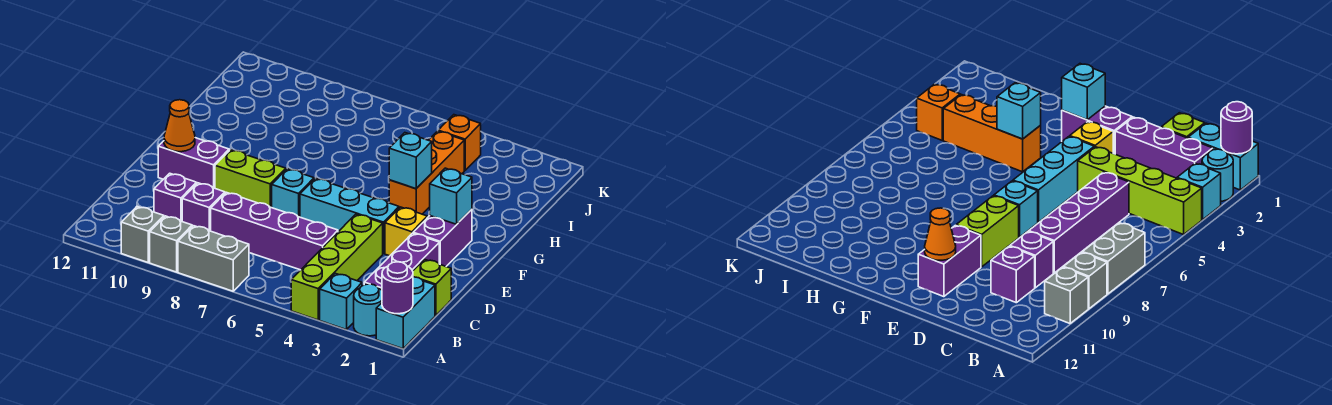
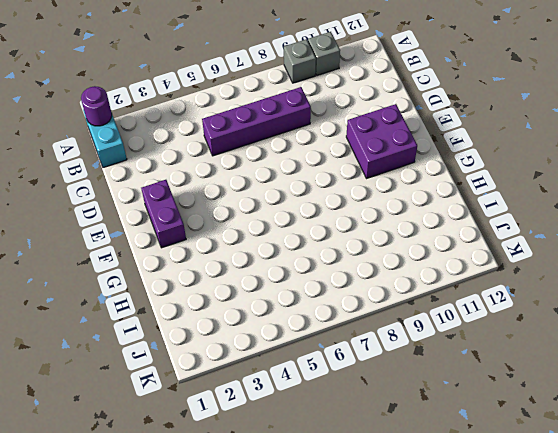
purple 2x2 brick [346,104,417,179] -> purple 1x2 brick [158,138,229,188]
none -> cyan 1x1 round brick [354,284,382,336]
none -> cyan 1x1 brick [320,273,362,330]
none -> lime 1x4 brick [291,214,383,320]

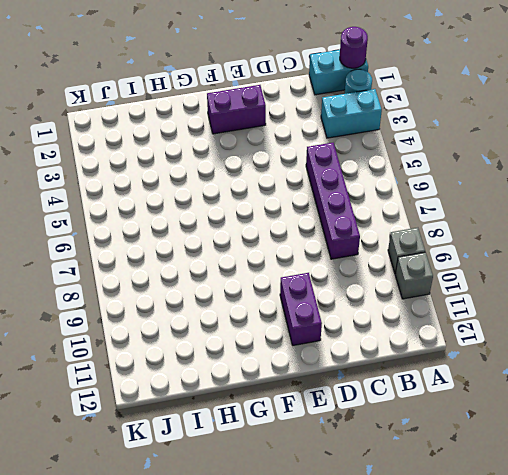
cyan 1x2 brick [321,89,382,138] -> cyan 1x1 brick [320,273,362,330]
none -> lime 1x4 brick [291,214,383,320]
none -> grey 1x2 brick [178,226,249,291]
none -> purple 1x3 brick [364,233,439,290]

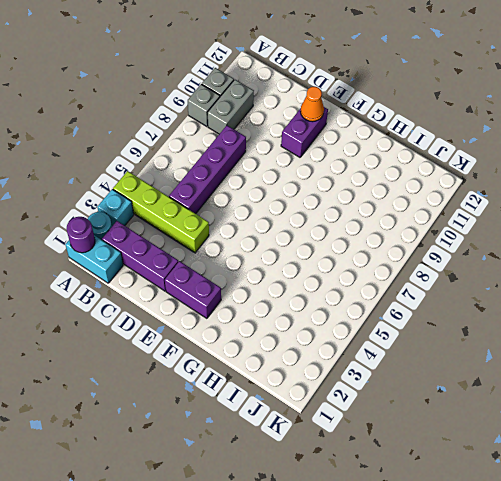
grey 1x2 brick [207,80,254,134] -> grey 1x2 brick moved to [178,226,249,291]
none -> lime 1x1 brick [413,259,451,316]
none -> purple 1x1 brick [182,183,225,231]
none -> purple 1x1 brick [154,173,197,221]

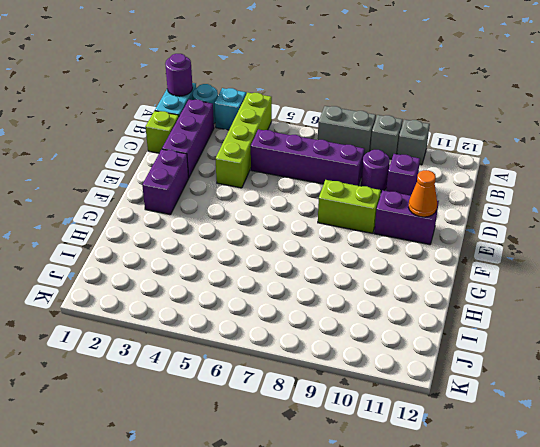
purple 1x1 round brick [361,150,390,192] -> purple 1x1 brick [182,183,225,231]
none -> yellow 1x1 brick [385,207,427,256]
none -> cyan 1x3 brick [300,178,399,254]
none -> cyan 1x1 brick [272,169,314,217]

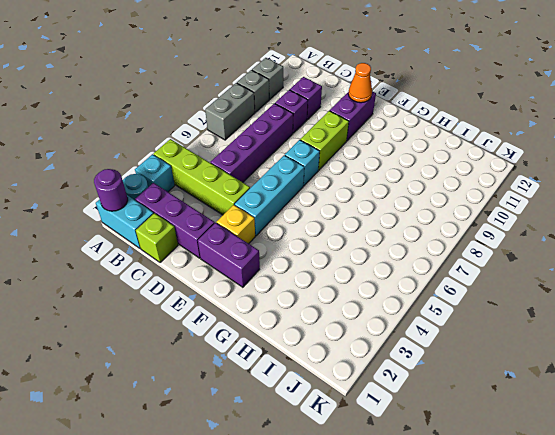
none -> orange 1x3 brick [389,131,464,214]
none -> orange 1x1 brick [438,115,481,171]
none -> cyan 1x1 brick [430,168,472,224]

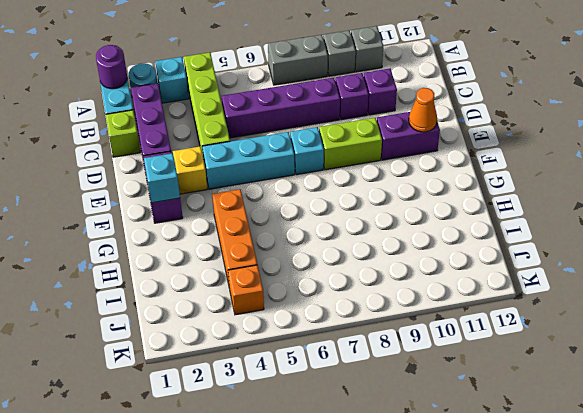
none -> cyan 1x1 brick [389,133,432,189]

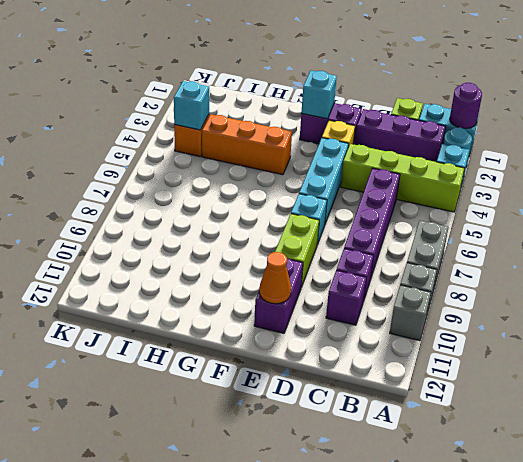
cyan 1x1 brick [174,81,209,130] -> cyan 1x1 brick moved to [389,133,432,189]

